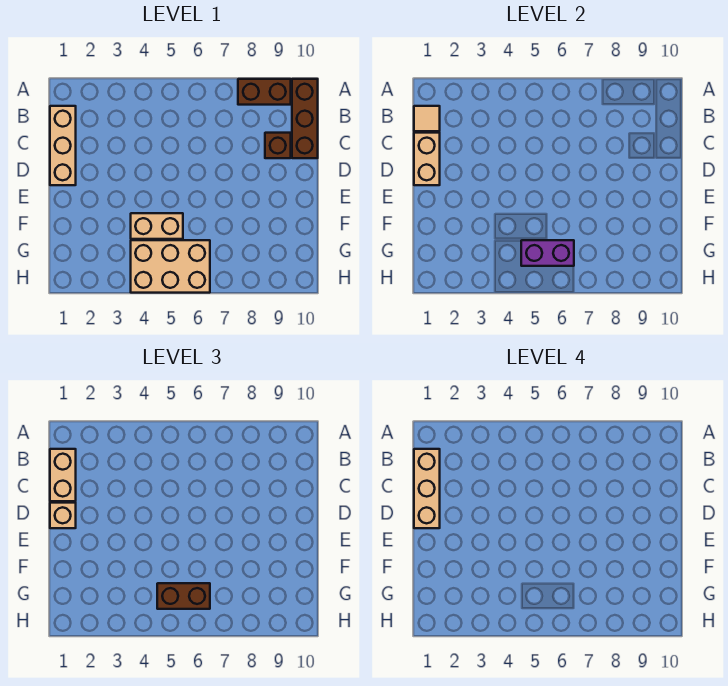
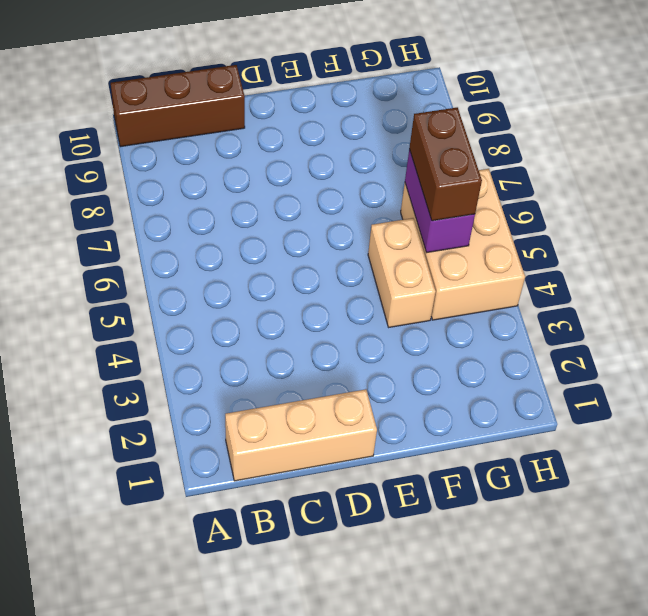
none -> brown 1x2 brick [238,79,291,105]
none -> brown 1x1 brick [265,133,291,158]
none -> tan 1x1 tile [414,106,440,131]

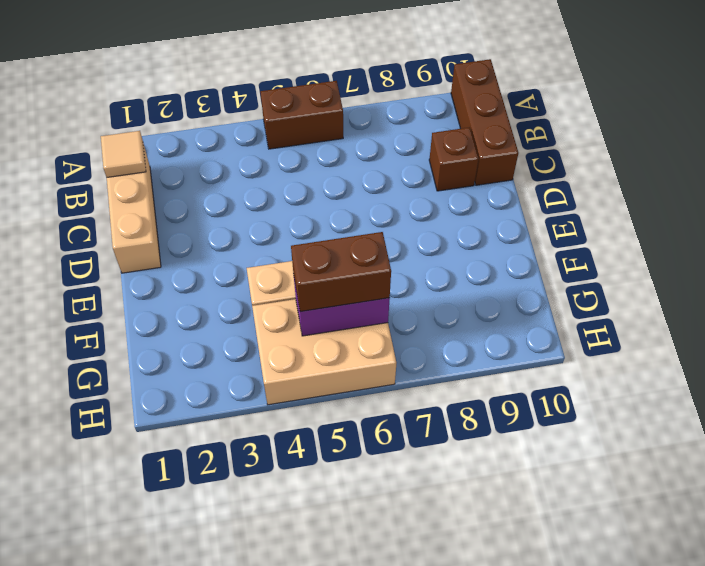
brown 1x2 brick [260,81,343,149] -> brown 1x2 brick moved to [238,79,291,105]
none -> tan 1x2 brick [414,133,440,185]
none -> tan 1x2 brick [50,449,76,501]
none -> tan 1x1 brick [50,503,76,528]

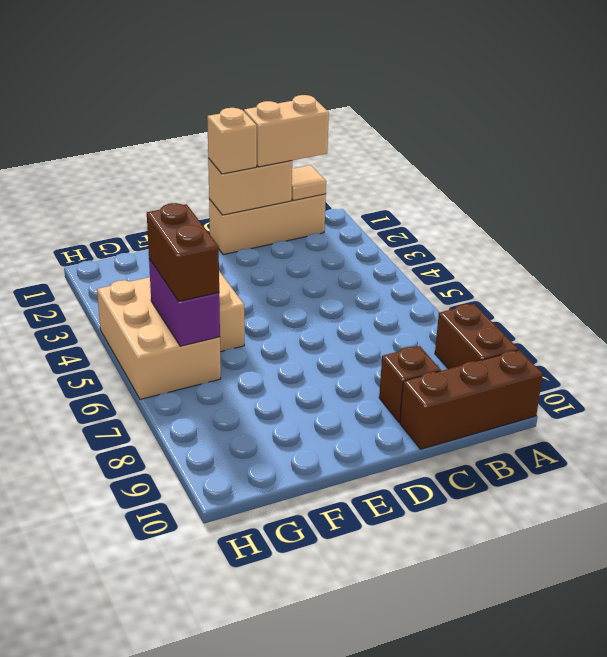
none -> tan 1x3 brick [414,449,440,528]

